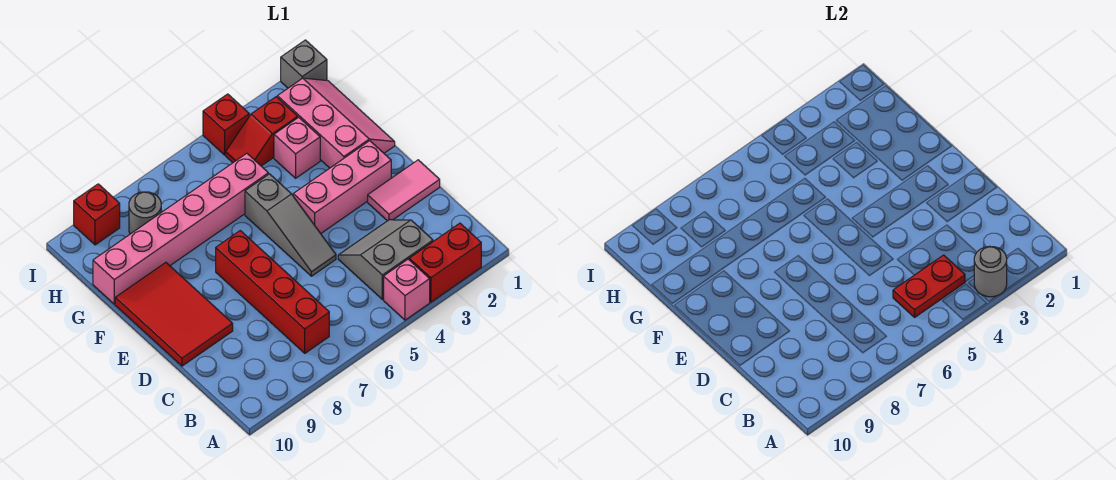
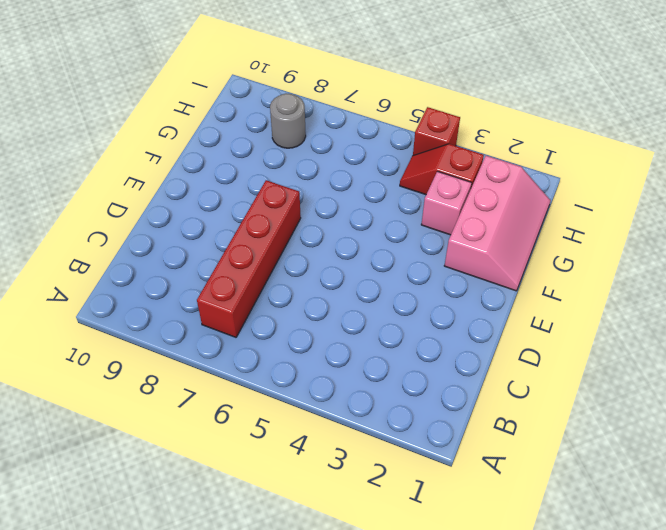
none -> red 1x2 brick [409,223,481,302]
none -> pink 1x1 brick [384,259,430,320]
none -> grey 2x2 slope [338,220,433,300]

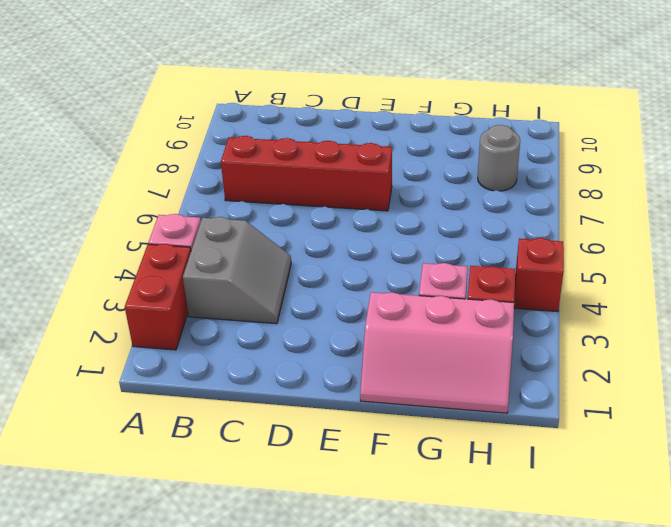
none -> pink 1x2 tile [368,160,440,221]
none -> grey 1x3 slope [245,174,336,276]
none -> red 2x3 tile [115,263,233,366]

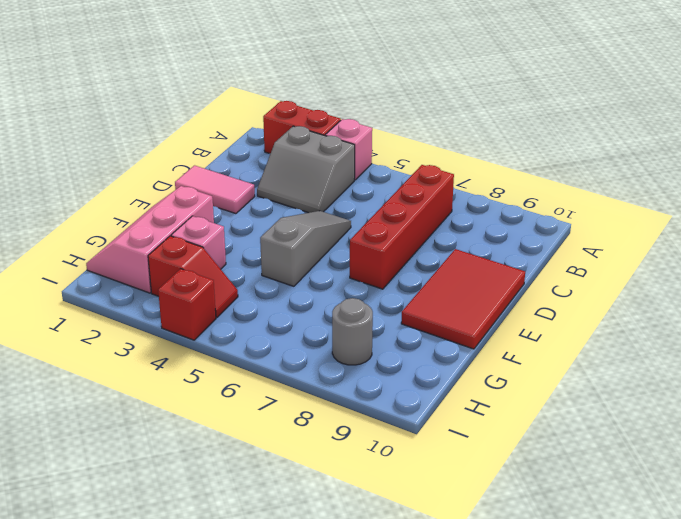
none -> pink 1x3 brick [293,141,391,233]
none -> pink 1x6 brick [93,153,268,304]
none -> grey 1x1 brick [281,40,327,88]

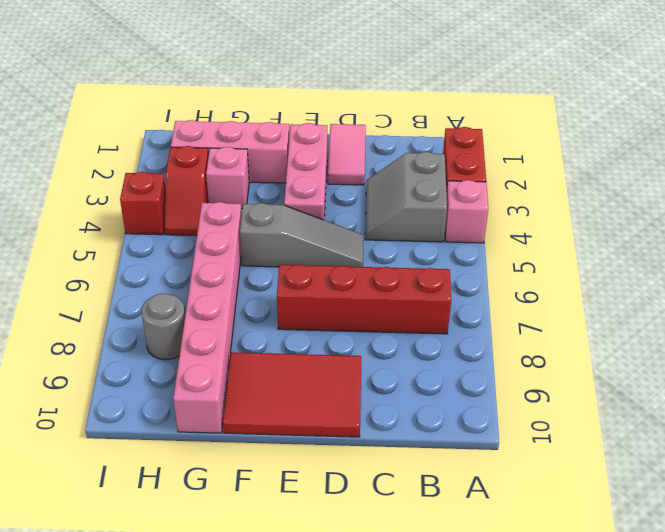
none -> grey 1x1 brick [281,40,327,88]
none -> red 1x1 brick [74,184,120,245]
none -> grey 1x1 round brick [974,246,1007,297]

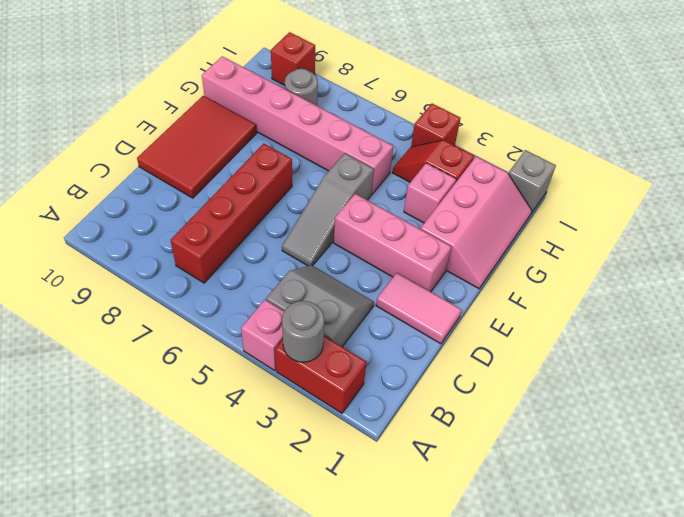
none -> red 1x2 plate [893,255,965,317]

